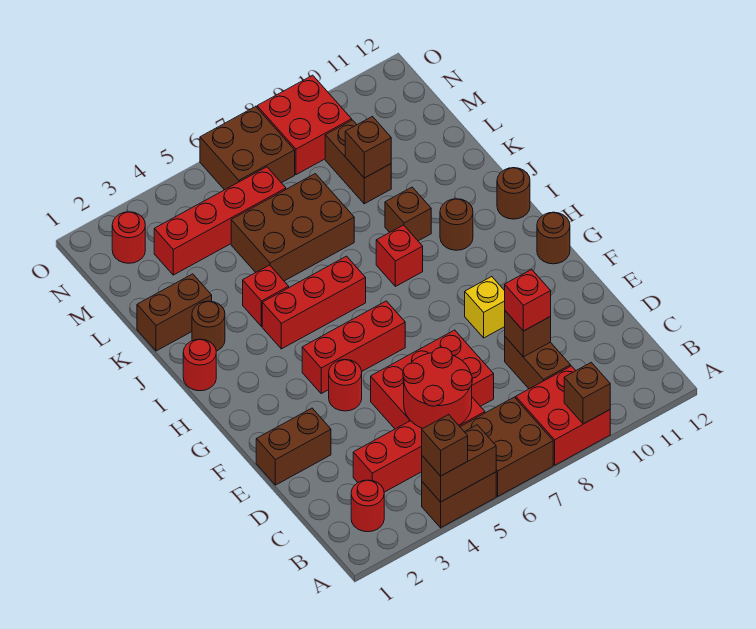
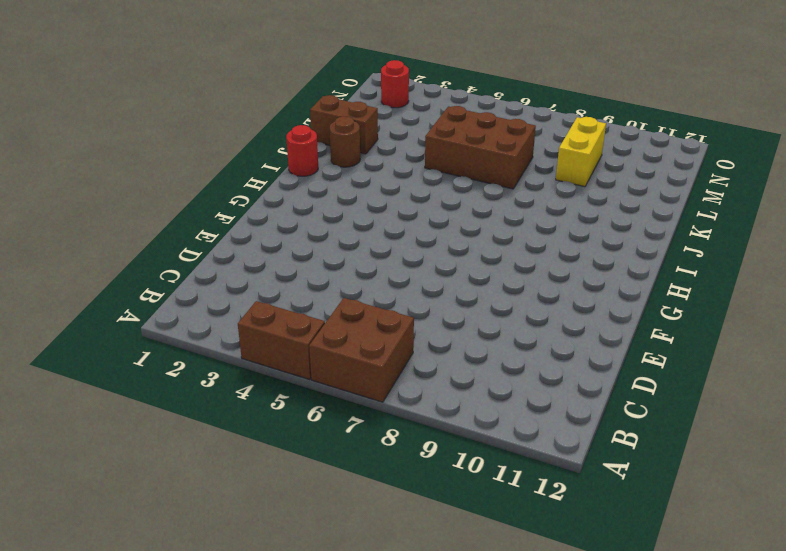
yellow 1x2 brick [556,117,606,187] -> brown 1x2 brick [325,120,391,204]
none -> red 2x2 brick [516,366,610,465]
none -> red 1x1 round brick [351,480,384,532]
none -> red 1x4 brick [353,398,485,492]
none -> brown 1x2 brick [505,337,571,389]

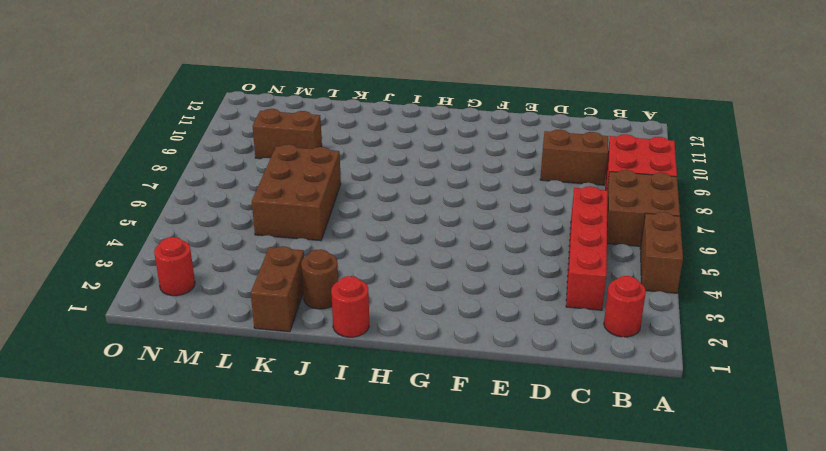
none -> red 2x3 brick [371,330,494,429]
none -> brown 1x2 brick [256,408,331,485]
none -> red 1x1 round brick [329,360,362,411]
none -> yellow 1x1 brick [465,277,505,338]

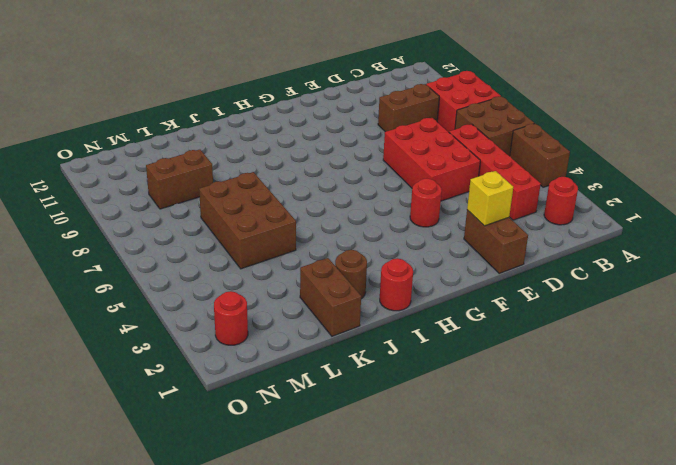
yellow 1x1 brick [467,171,513,226] -> yellow 1x1 brick moved to [465,277,505,338]
none -> red 1x3 brick [302,301,405,393]
none -> brown 1x1 round brick [537,212,570,264]
none -> red 1x3 brick [262,256,366,349]
none -> red 1x1 brick [376,225,423,286]

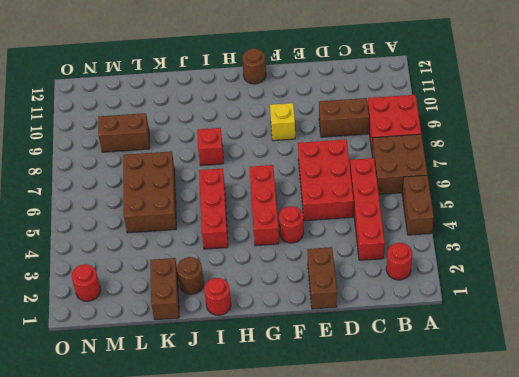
none -> brown 1x1 round brick [440,199,473,250]
none -> brown 1x1 round brick [497,168,530,219]
none -> red 1x1 brick [243,265,289,327]
none -> brown 1x1 brick [385,187,431,241]

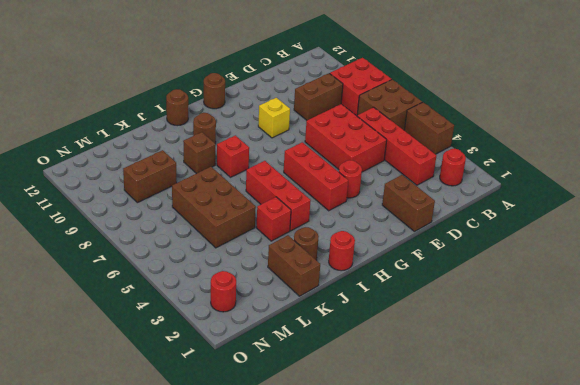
none -> red 1x4 brick [154,167,286,275]
none -> brown 2x2 brick [200,106,295,190]
none -> red 2x2 brick [257,75,352,175]
none -> brown 1x2 brick [422,425,496,502]

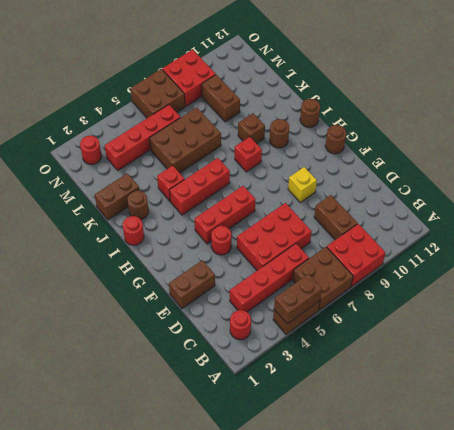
none -> brown 1x1 brick [564,362,610,424]
none -> red 2x2 round brick [403,347,472,429]
none -> brown 1x1 brick [505,311,551,357]
none -> brown 1x1 brick [345,117,391,178]

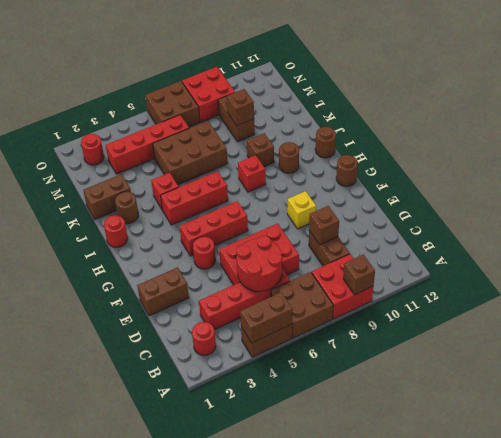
none -> brown 1x1 brick [422,415,468,476]
none -> red 1x1 brick [505,270,551,331]

